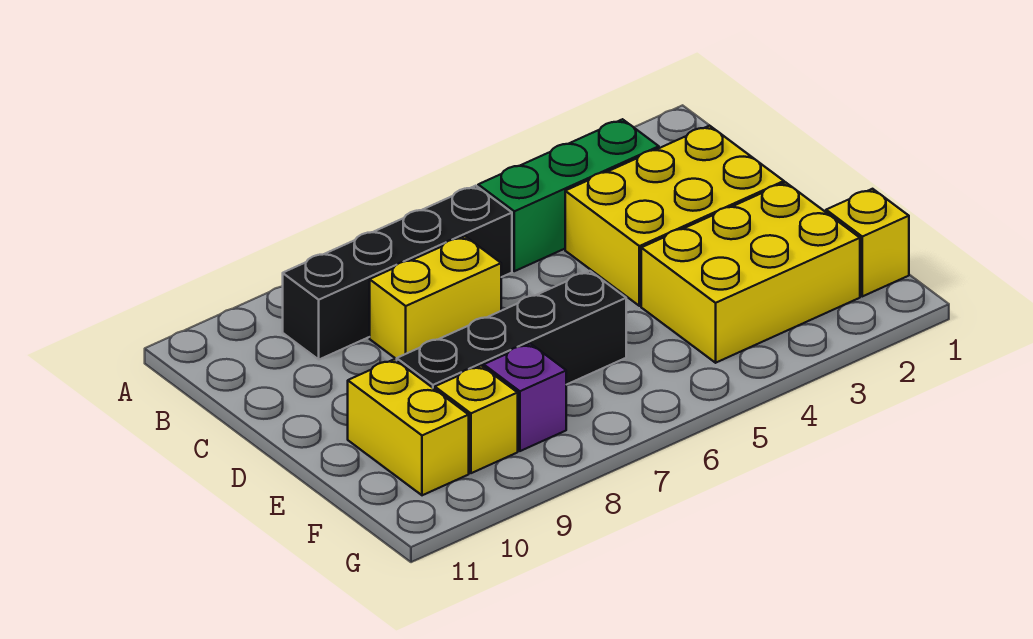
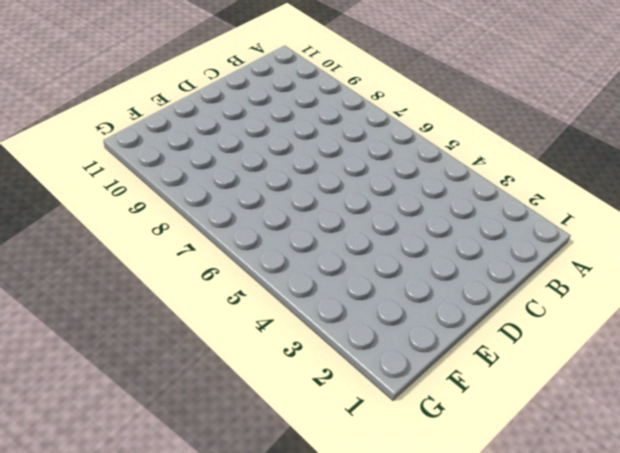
none -> green 1x3 brick [478,119,659,271]
none -> black 1x4 brick [283,186,512,360]

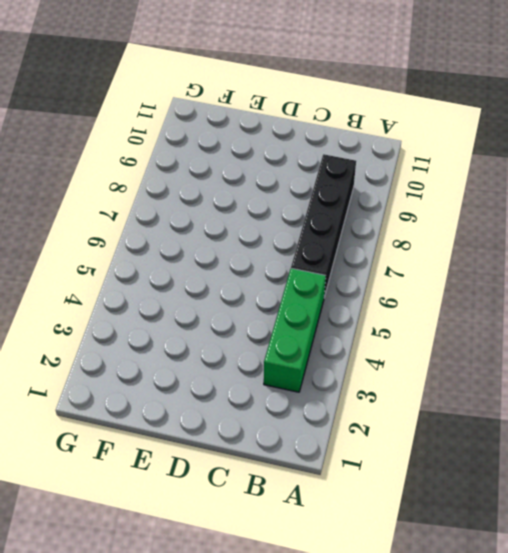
none -> yellow 2x3 brick [565,126,784,306]
none -> yellow 1x2 brick [370,236,501,359]

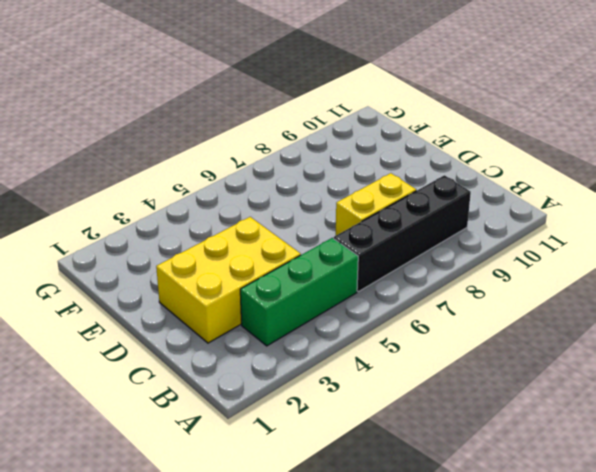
none -> yellow 2x3 brick [641,182,860,363]
none -> black 1x4 brick [397,271,626,389]

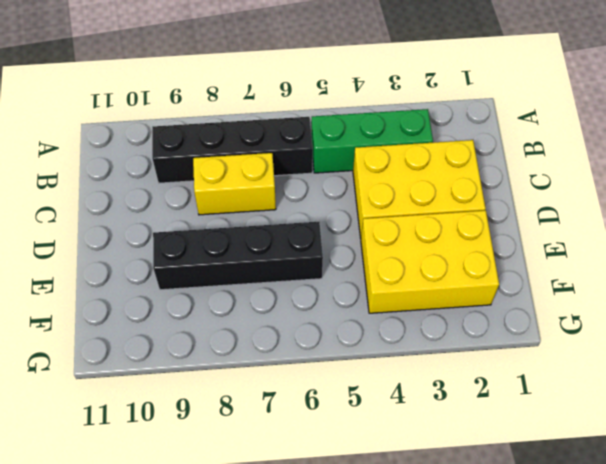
none -> yellow 1x2 brick [348,359,469,495]
none -> yellow 1x1 brick [826,189,909,296]

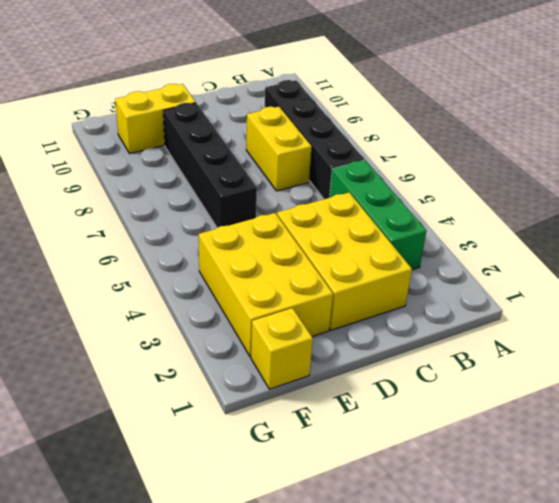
none -> purple 1x1 brick [484,344,566,451]
none -> yellow 1x1 brick [435,366,518,473]

